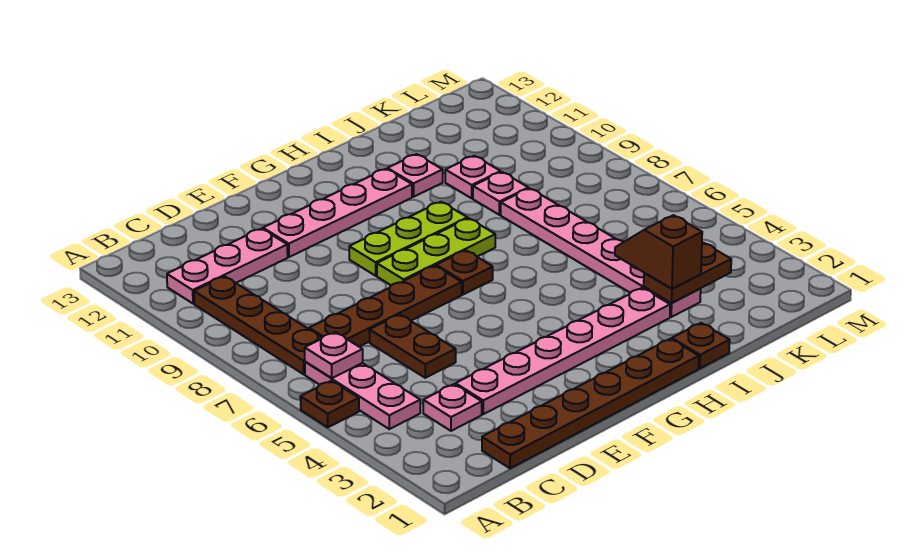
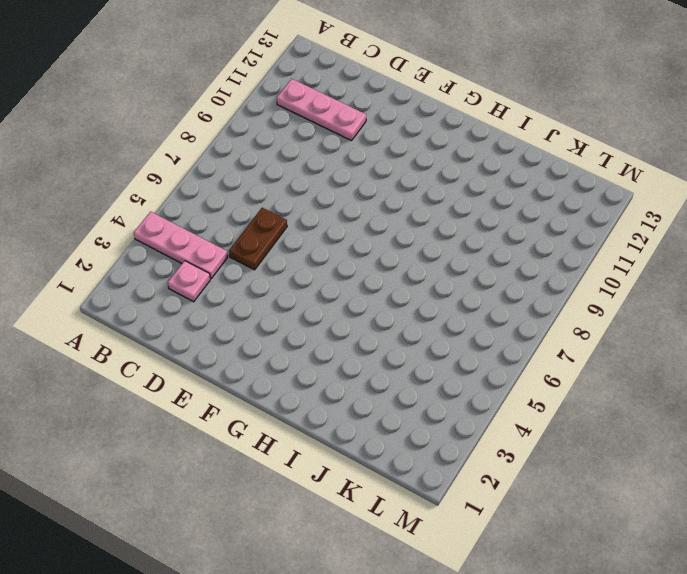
pink 1x3 plate [134,212,228,279] -> pink 1x3 plate turned to [305,362,420,429]
none -> brown 1x1 plate [300,381,359,427]
none -> brown 1x4 plate [194,276,322,374]
none -> brown 1x6 plate [482,339,699,468]

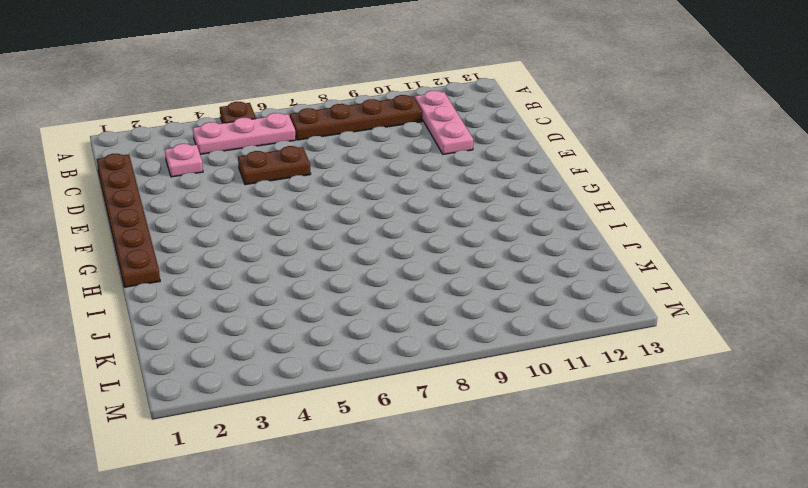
none -> brown 1x4 plate [309,266,462,347]
none -> pink 1x6 plate [456,288,670,414]
none -> pink 1x4 plate [263,169,412,257]

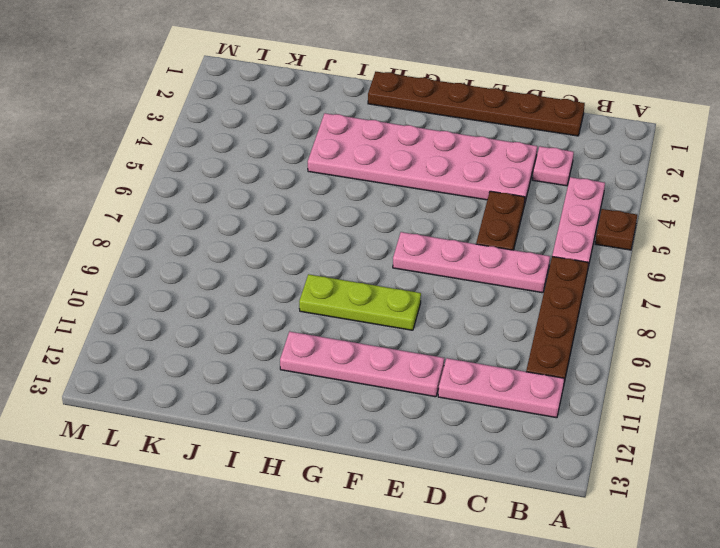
pink 1x4 plate [393,232,550,293] -> brown 1x4 plate [309,266,462,347]
pink 2x6 plate [308,113,537,205] -> pink 1x6 plate [456,288,670,414]
none -> lime 1x3 plate [377,218,495,286]
none -> brown 1x1 plate [436,250,493,295]
none -> brown 1x1 plate [672,323,730,368]

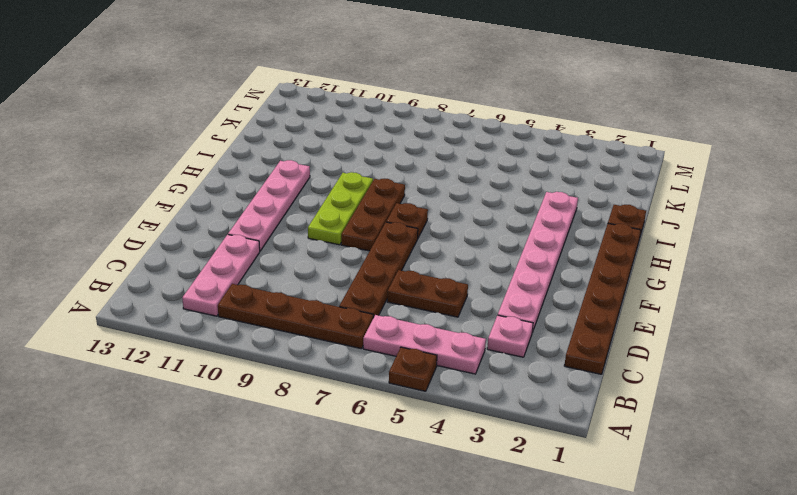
brown 1x3 plate [341,179,405,251] -> lime 1x3 plate [377,218,495,286]
none -> pink 1x1 plate [388,154,443,197]
none -> pink 1x6 plate [501,188,701,317]
none -> pink 1x1 plate [473,172,528,215]

